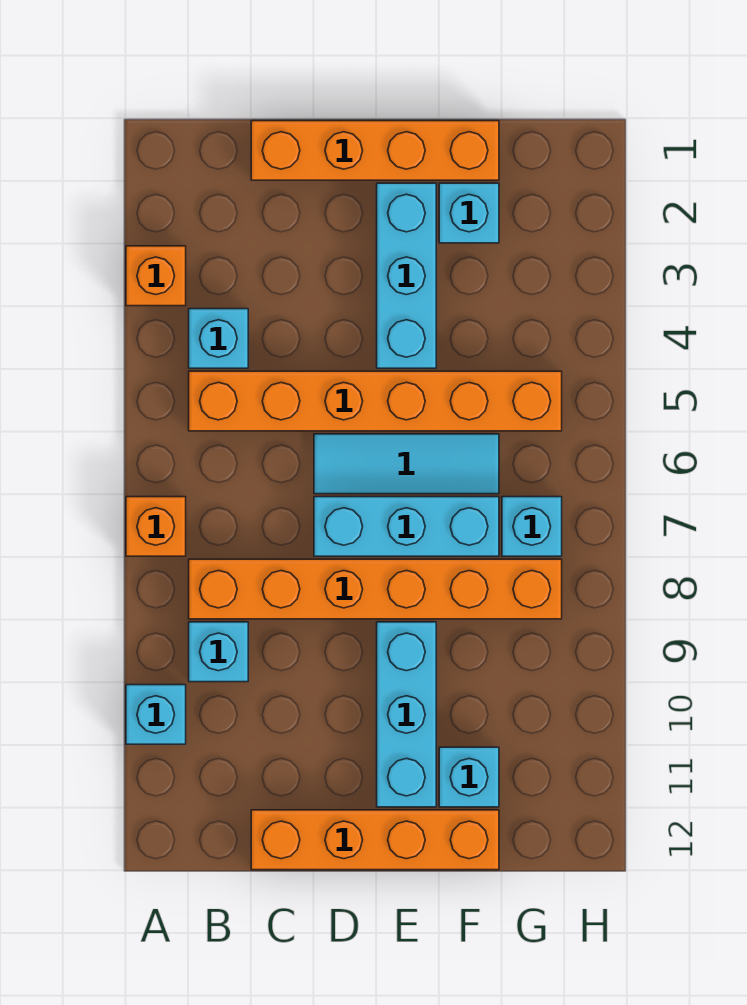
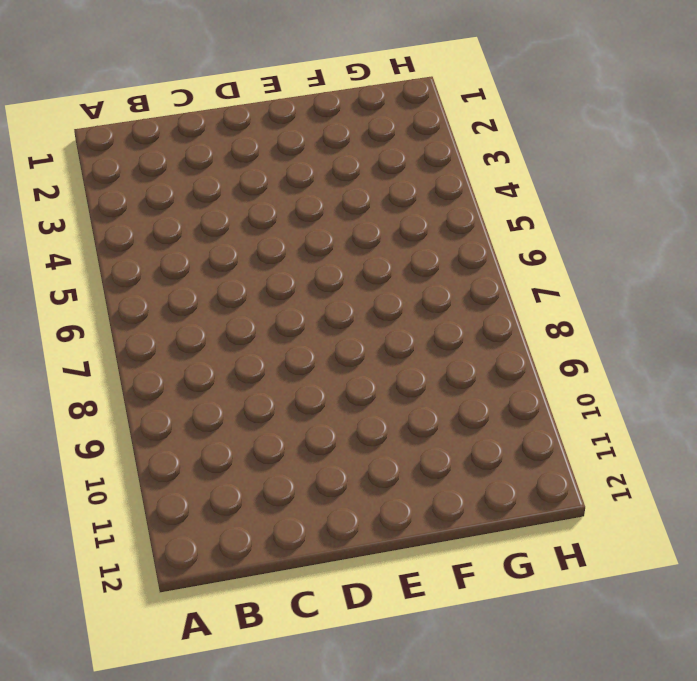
none -> orange 1x1 brick [126,246,186,306]
none -> orange 1x1 brick [126,497,186,556]
none -> cyan 1x1 brick [126,685,186,744]

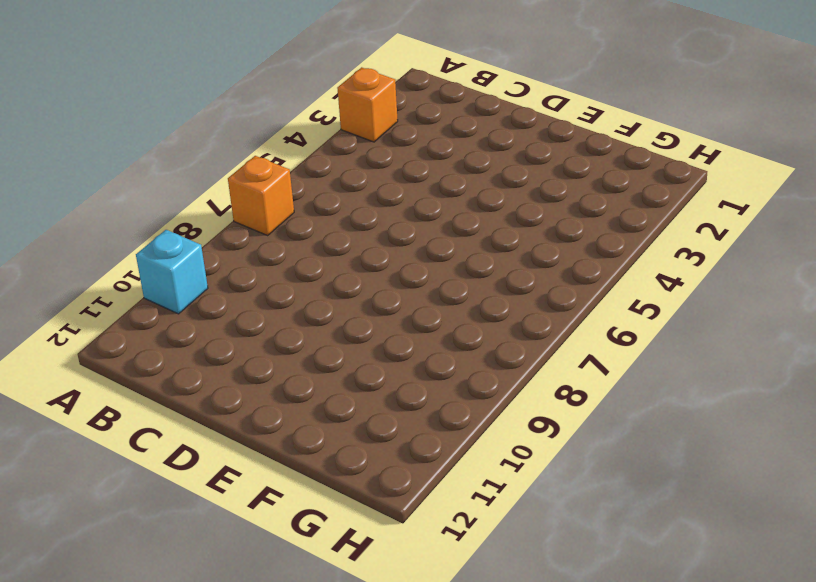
none -> cyan 1x1 brick [189,309,248,368]
none -> orange 1x6 brick [189,371,562,431]
none -> orange 1x6 brick [189,559,562,619]

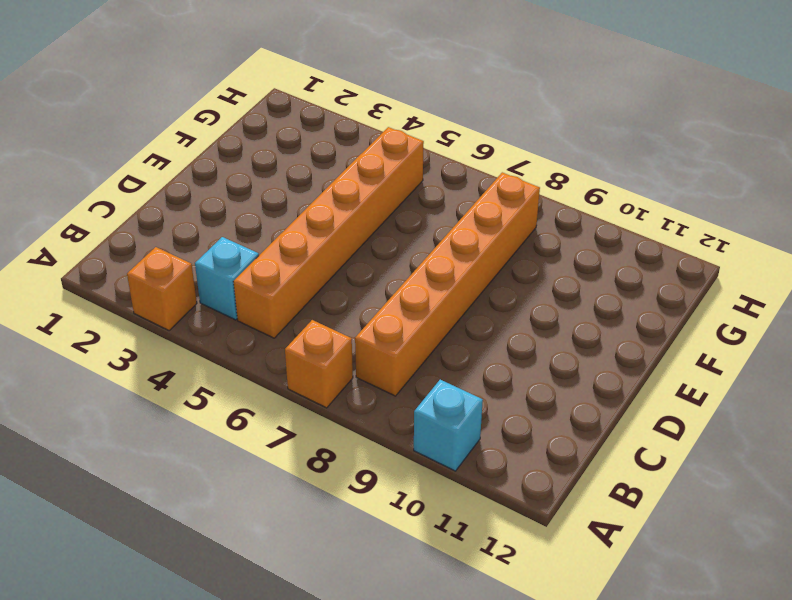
none -> cyan 1x1 brick [189,622,248,682]
none -> orange 1x4 brick [251,121,499,180]
none -> orange 1x4 brick [251,810,499,870]

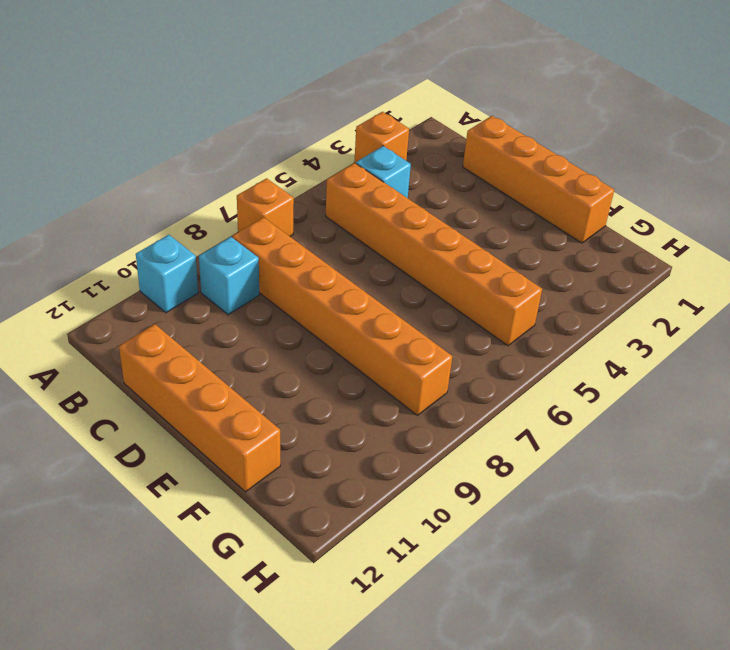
none -> cyan 1x3 tile [314,434,499,494]
none -> cyan 1x3 brick [314,497,499,556]
none -> cyan 1x3 brick [377,183,436,368]

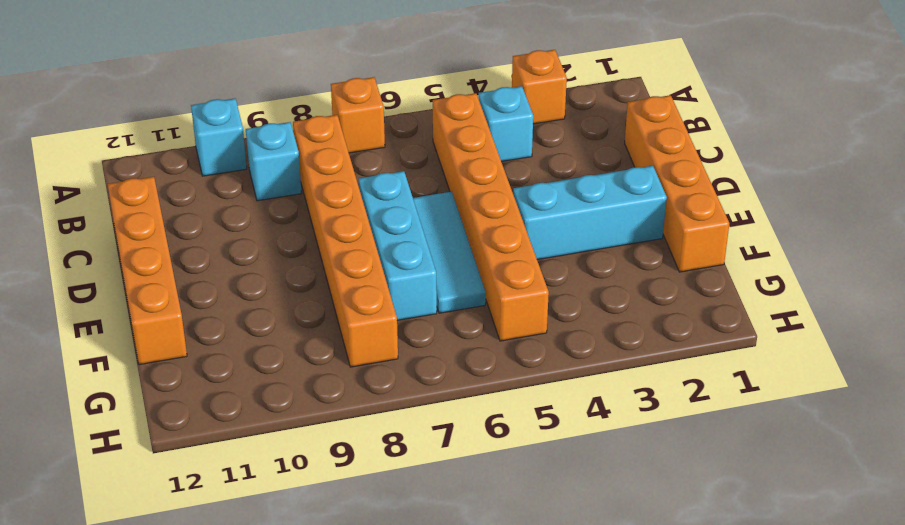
none -> cyan 1x3 brick [377,622,436,807]
none -> cyan 1x1 brick [439,183,499,243]
none -> cyan 1x1 brick [439,747,499,807]

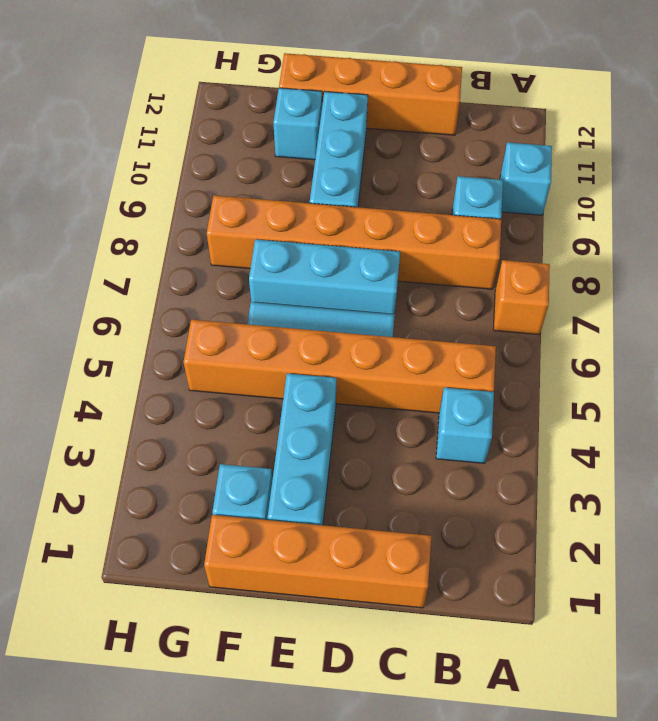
none -> orange 1x1 brick [126,246,186,306]
none -> cyan 1x1 brick [502,497,562,556]

